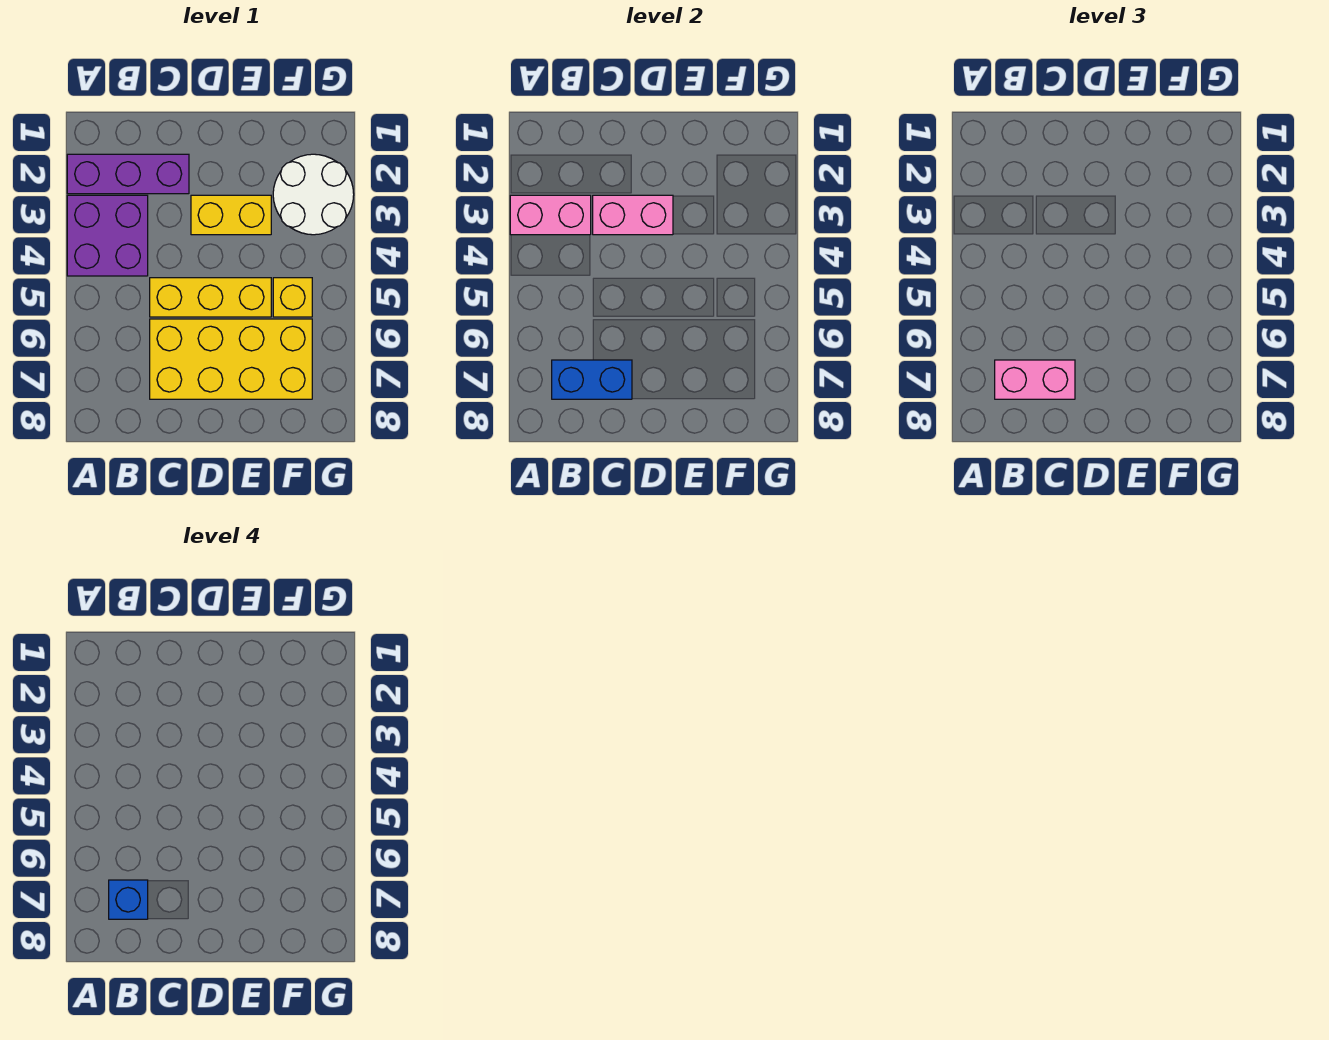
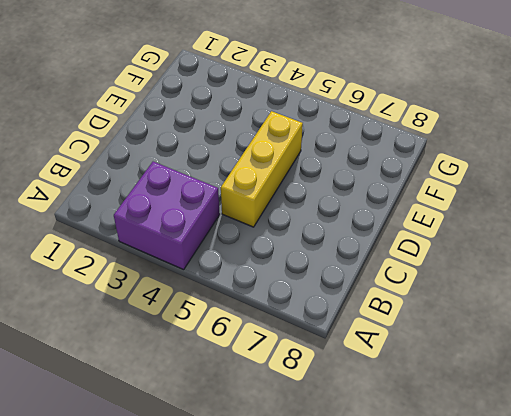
none -> purple 1x3 brick [67,154,189,194]
none -> yellow 2x4 brick [150,319,312,399]
none -> yellow 1x2 brick [191,195,271,235]

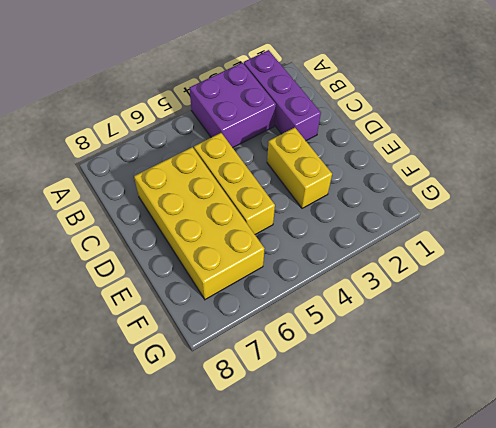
none -> white 2x2 round brick [273,154,354,235]
none -> yellow 1x1 brick [273,278,312,317]
none -> pink 1x2 brick [510,195,591,235]

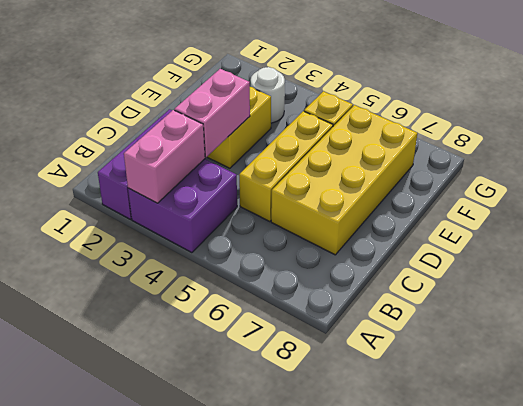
white 1x1 round brick [251,67,285,123] -> white 2x2 round brick [273,154,354,235]
none -> blue 1x2 brick [552,360,632,399]
none -> pink 1x2 brick [995,360,1075,399]
none -> blue 1x1 brick [109,880,148,919]

